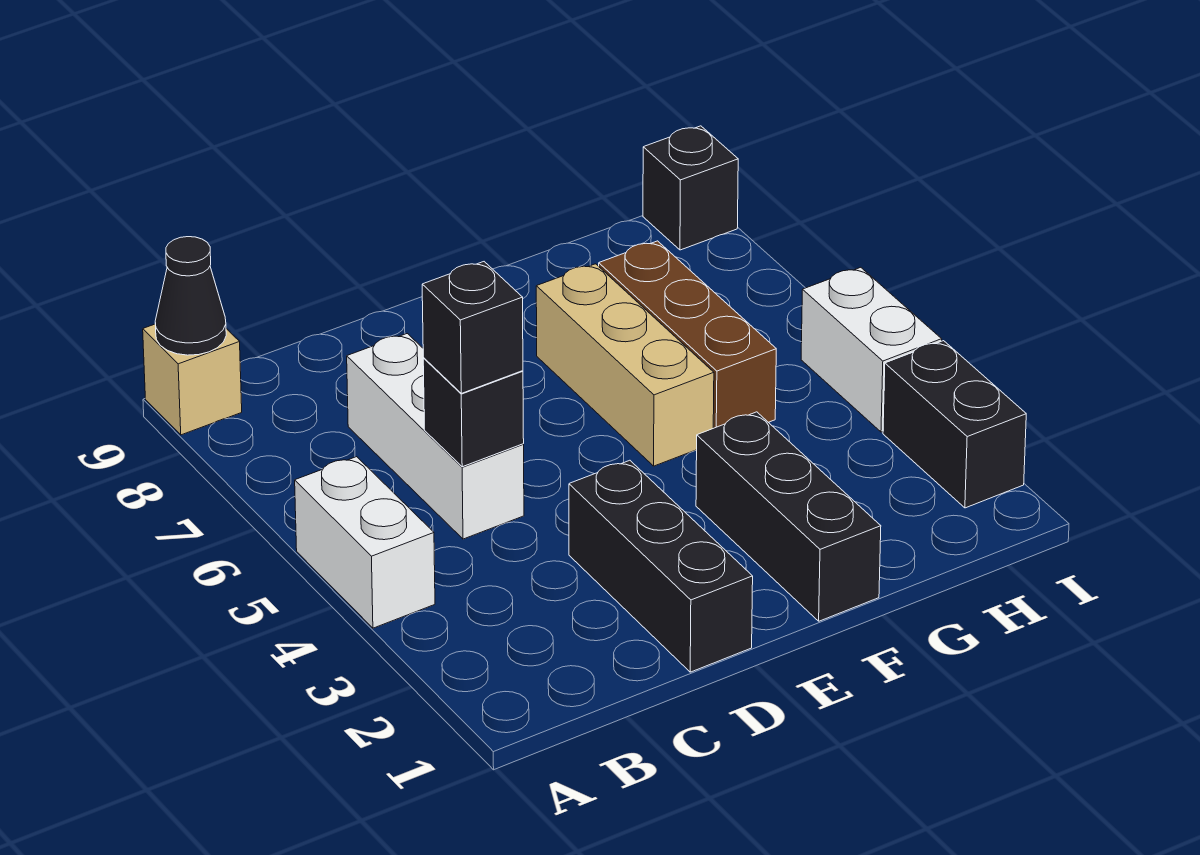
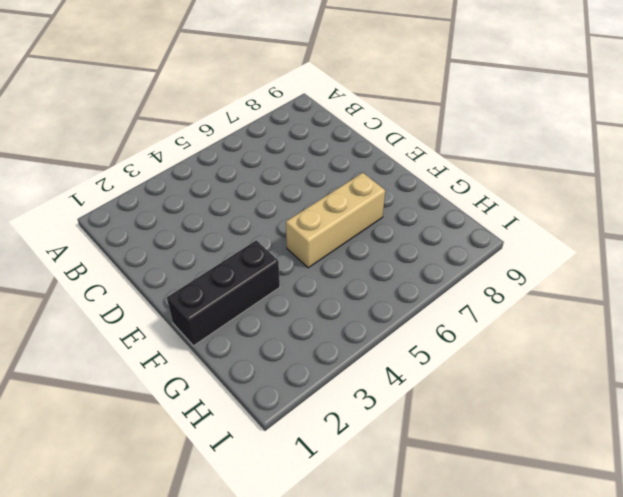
none -> white 1x2 brick [295,457,435,628]
none -> tan 1x1 brick [143,324,242,435]
none -> white 1x3 brick [347,334,524,539]

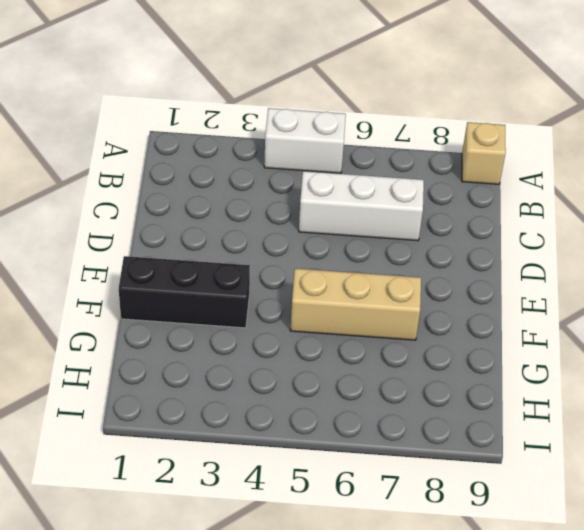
none -> black 1x3 brick [569,460,753,672]
none -> brown 1x3 brick [599,241,776,428]
none -> black 1x2 brick [883,341,1026,508]

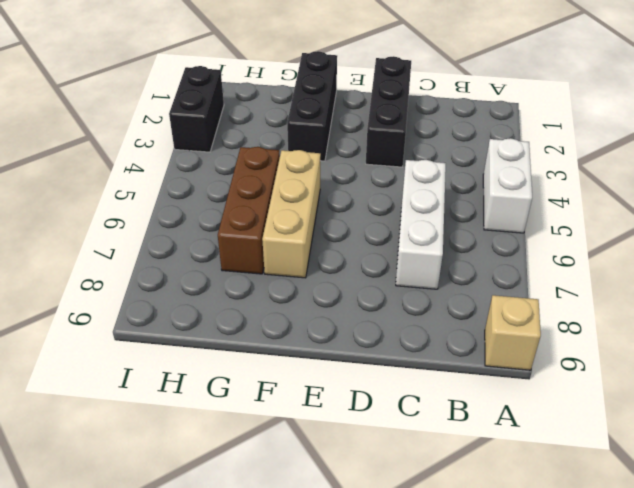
none -> white 1x2 brick [801,267,942,432]
none -> black 1x1 brick [643,126,738,250]
none -> black 1x1 cone [155,237,226,355]

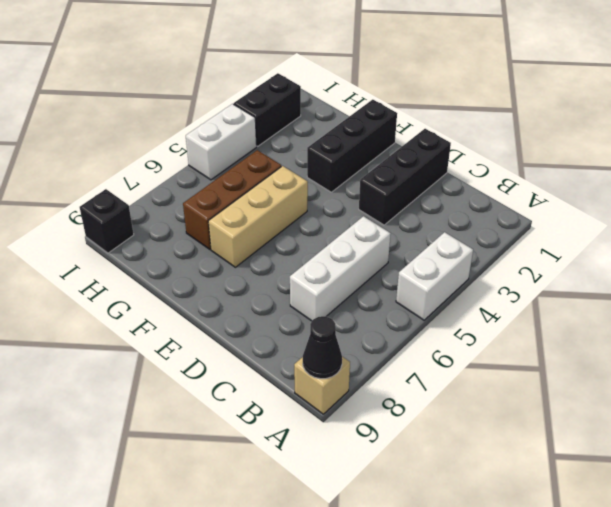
none -> black 1x1 brick [423,358,524,467]
none -> black 1x1 brick [422,262,523,393]

